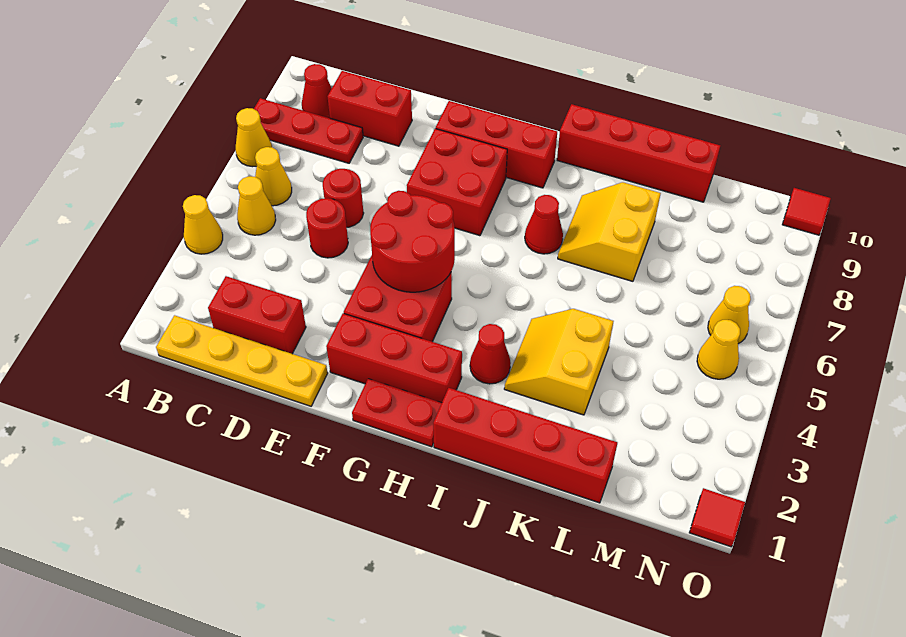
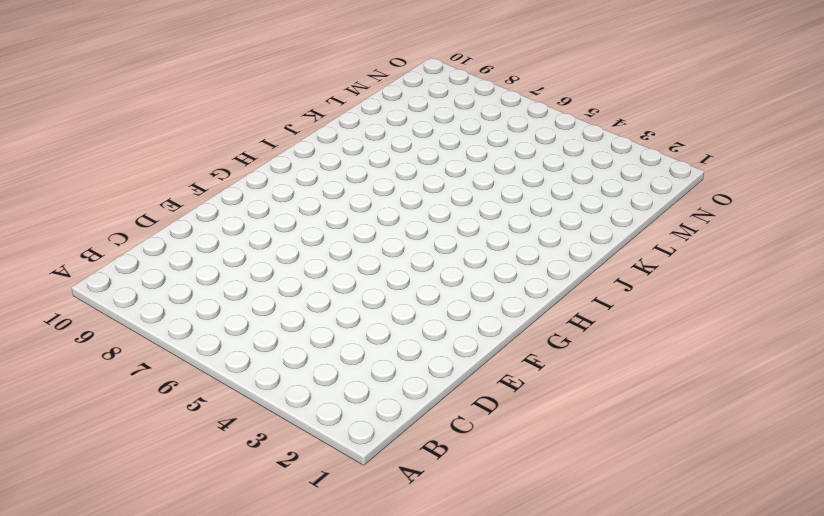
none -> yellow 1x1 cone [183,195,223,254]
none -> yellow 1x1 cone [236,108,272,167]
none -> red 1x3 plate [254,98,363,163]

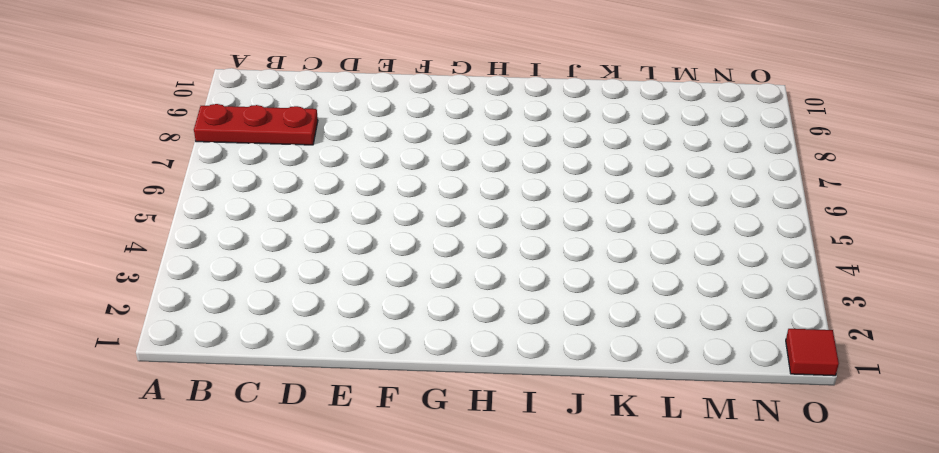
none -> yellow 1x1 cone [183,195,223,254]
none -> yellow 1x1 cone [236,108,272,167]
none -> yellow 1x4 plate [156,315,328,406]

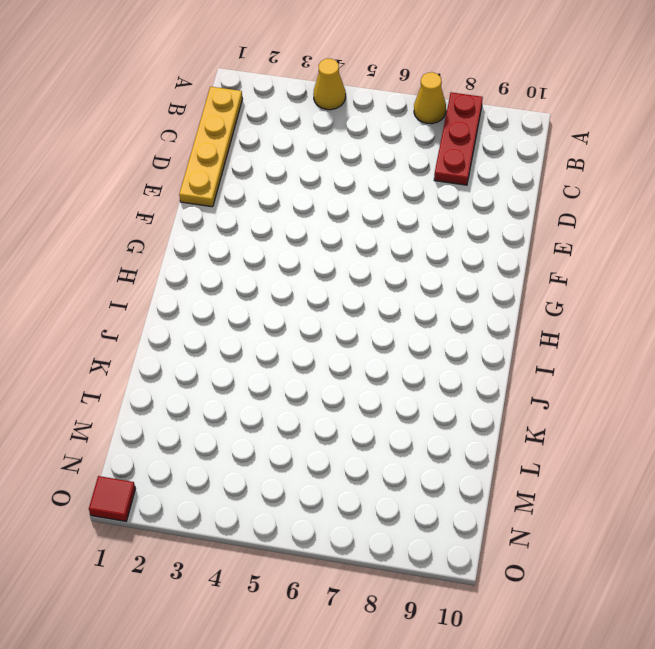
none -> yellow 1x1 cone [237,176,276,235]
none -> yellow 1x1 cone [255,147,292,206]
none -> red 1x1 cone [302,64,332,118]

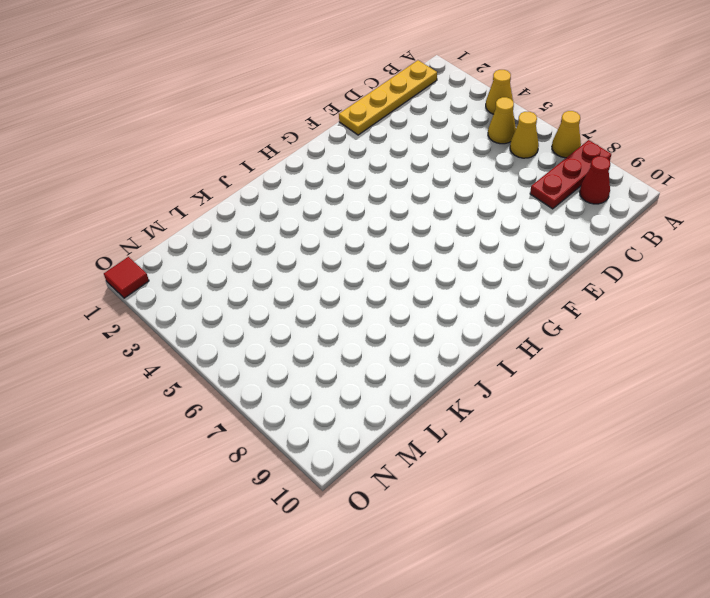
none -> red 1x2 brick [208,276,306,354]
none -> red 1x2 brick [328,71,412,146]
none -> red 1x1 round brick [306,198,348,258]

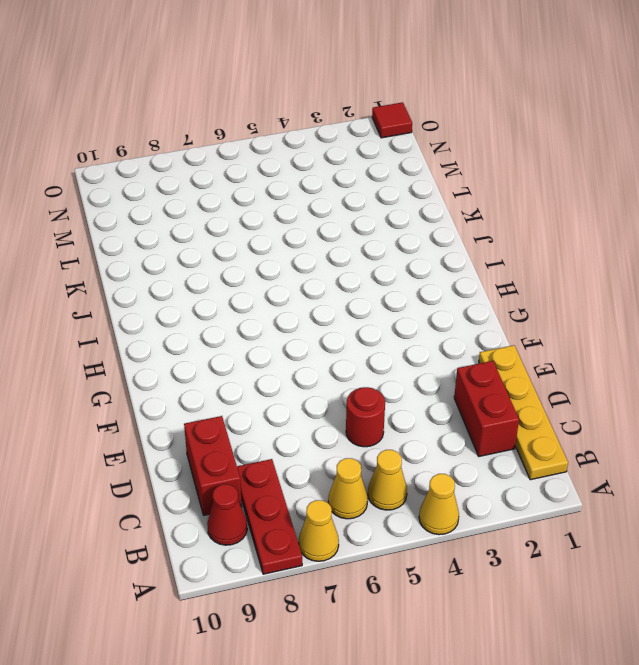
none -> red 1x1 round brick [323,169,364,227]
none -> red 1x3 brick [326,313,462,403]
none -> red 2x2 brick [344,256,452,342]

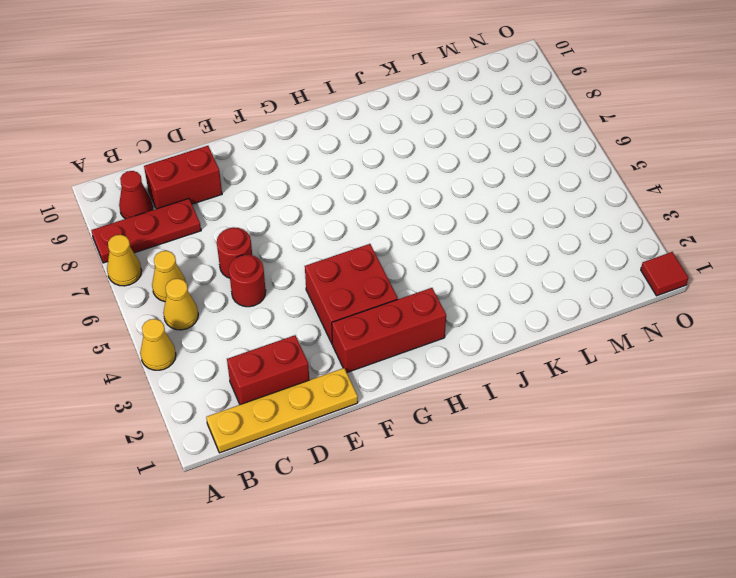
none -> red 2x2 brick [407,129,507,236]
none -> red 1x3 brick [436,101,557,188]
none -> red 1x2 plate [352,379,442,447]

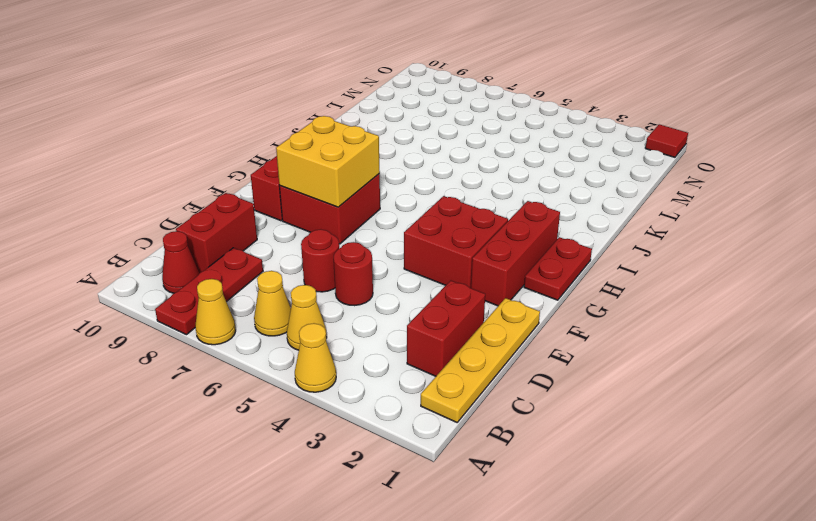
yellow 2x2 brick [276,116,380,207] -> none
none -> red 1x4 brick [433,388,617,503]
none -> red 1x1 cone [470,324,511,384]
none -> red 1x1 cone [525,195,563,254]

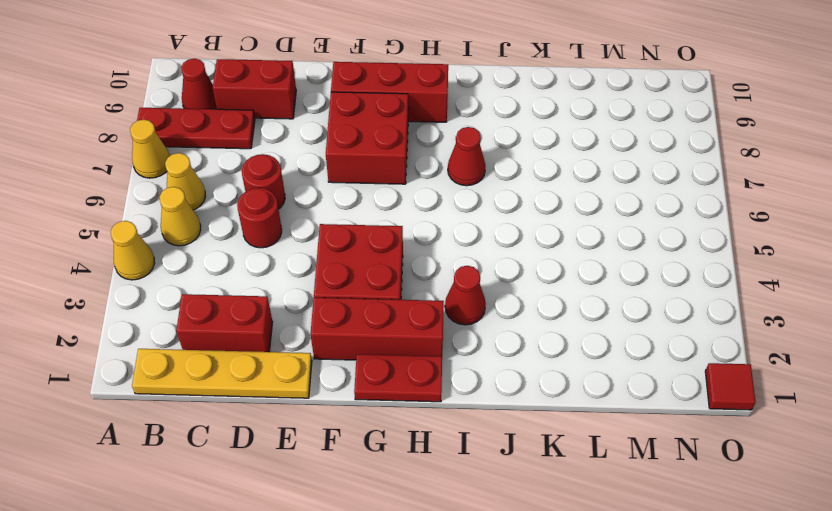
none -> red 1x4 brick [433,388,617,503]
none -> red 1x4 brick [557,104,720,202]
none -> yellow 2x2 slope [504,309,613,415]

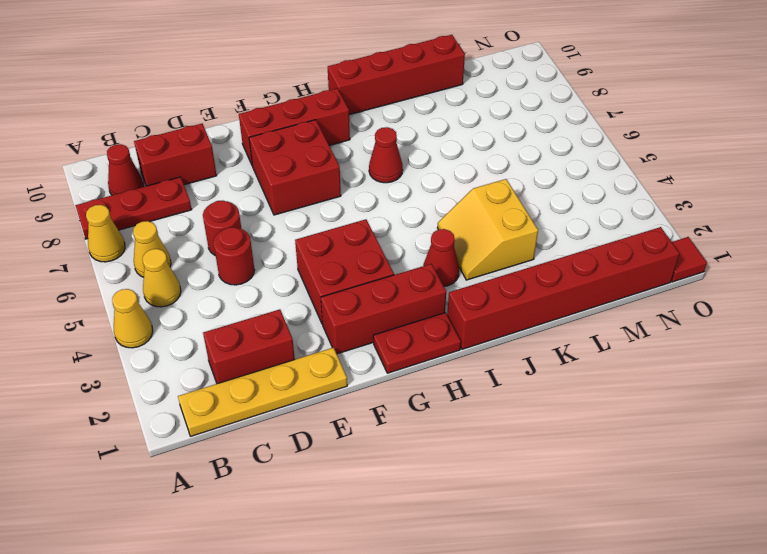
red 1x6 brick [447,227,679,349] -> red 1x4 brick [433,388,617,503]
none -> yellow 2x2 slope [558,182,661,281]
none -> yellow 1x1 cone [697,320,740,379]
none -> yellow 1x1 cone [708,286,751,344]

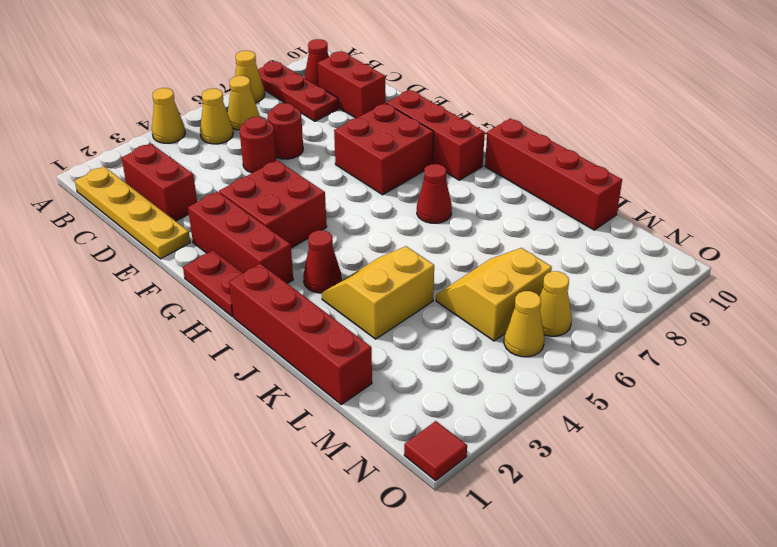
yellow 2x2 slope [436,248,552,341] -> yellow 2x2 slope moved to [558,182,661,281]
none -> red 1x1 tile [782,188,831,235]
none -> red 2x2 round brick [370,191,455,292]

